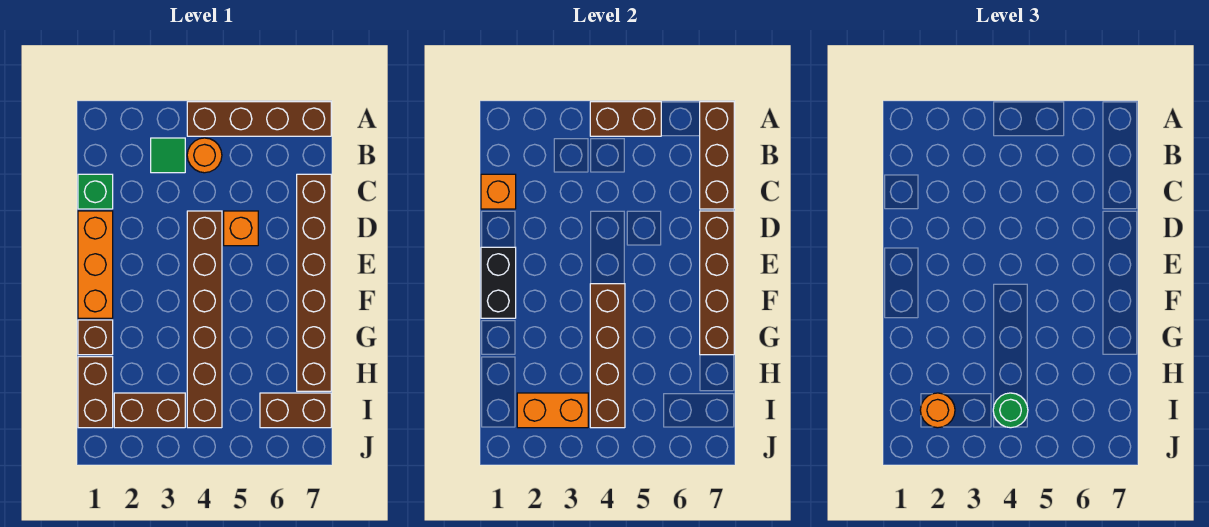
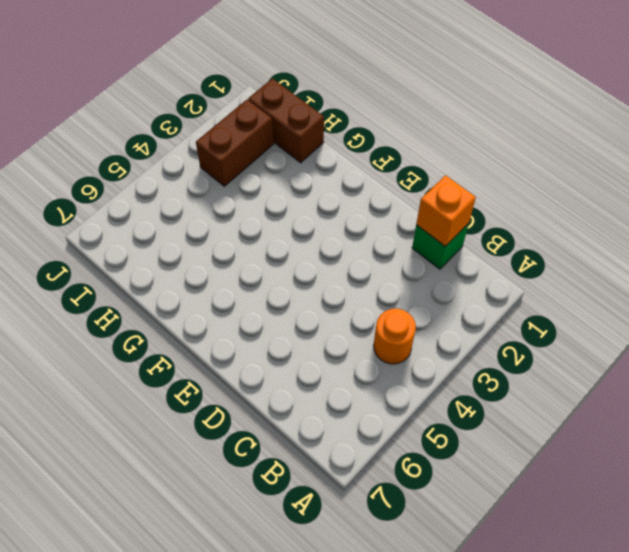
none -> brown 1x4 brick [187,102,331,136]
none -> green 1x1 tile [151,138,185,173]
none -> brown 1x6 brick [297,174,331,391]

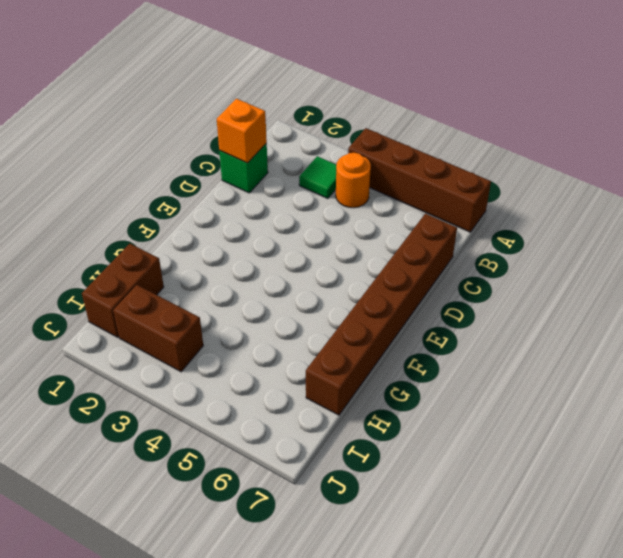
none -> orange 1x3 brick [78,211,113,318]
none -> brown 1x6 brick [187,211,222,428]
none -> orange 1x1 brick [224,211,258,246]

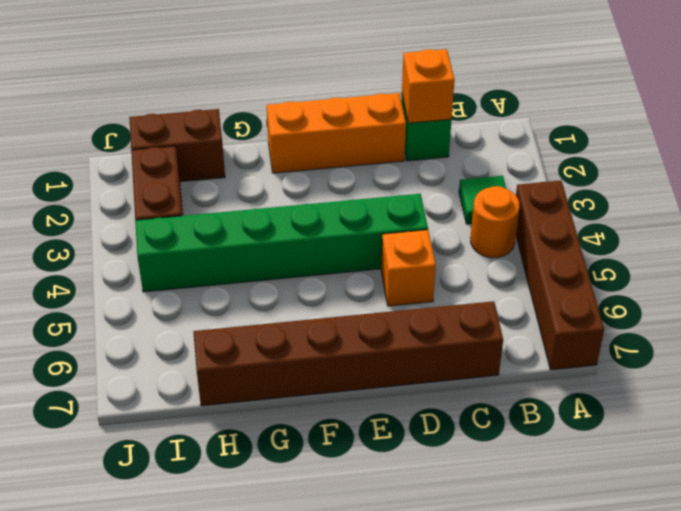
green 1x6 brick [135,194,428,292] -> brown 1x6 brick [187,211,222,428]
none -> brown 1x1 brick [78,320,113,355]
none -> brown 1x2 brick [260,393,331,428]
none -> brown 1x2 brick [590,102,661,136]

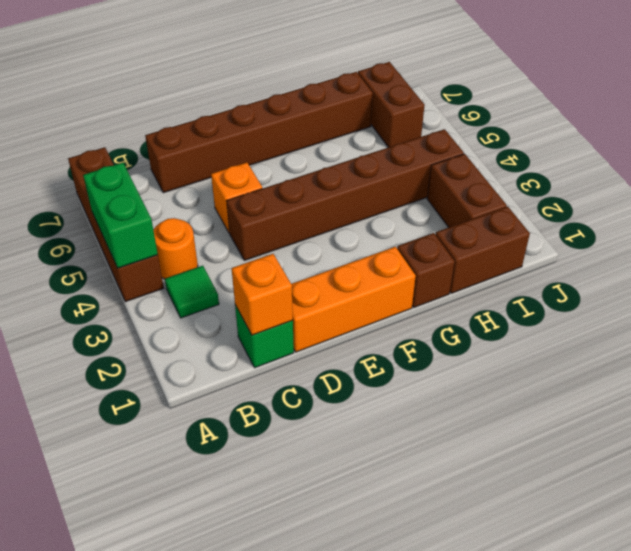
green 1x2 brick [83,163,158,268] -> brown 1x2 brick [590,102,661,136]
none -> brown 1x3 brick [700,102,734,209]
none -> brown 1x4 brick [700,211,734,355]
none -> black 1x2 brick [481,247,516,318]

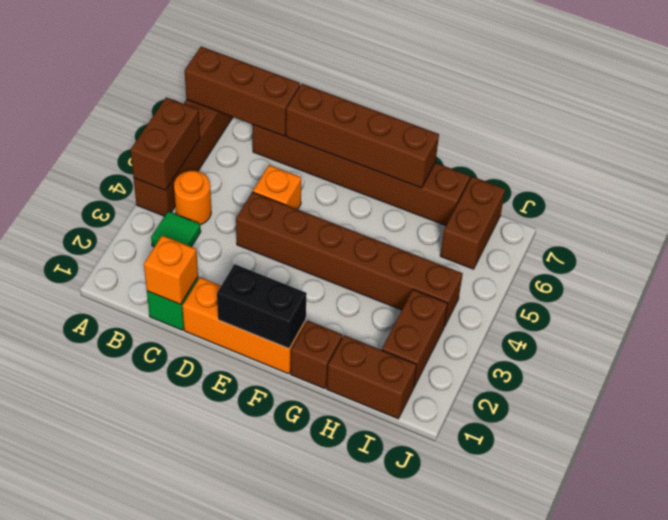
none -> brown 1x4 brick [590,284,625,428]
none -> orange 1x2 brick [517,393,588,428]
none -> orange 1x1 round brick [920,393,955,428]

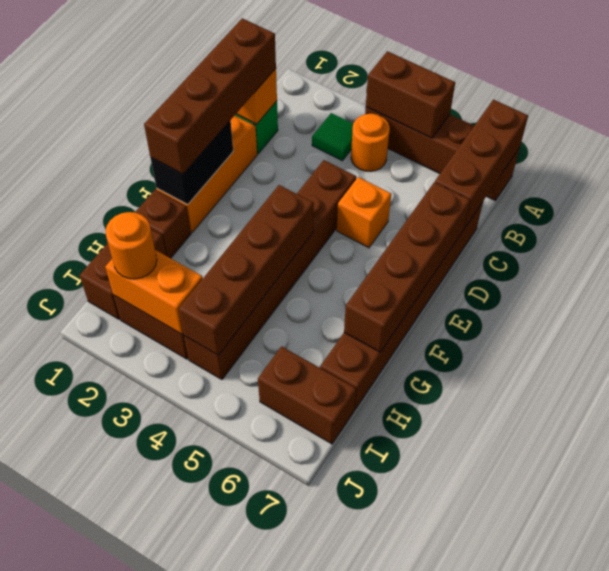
brown 1x4 brick [144,18,276,174] -> none
none -> green 1x1 round brick [993,393,1028,428]

